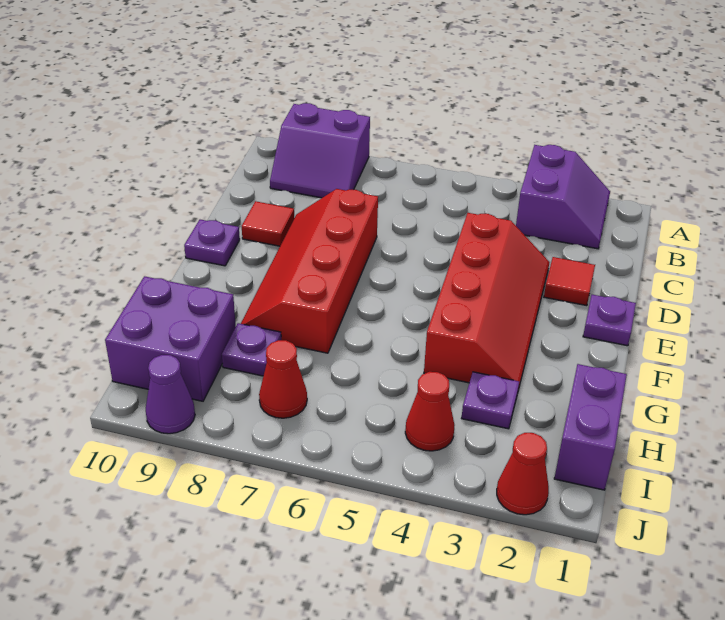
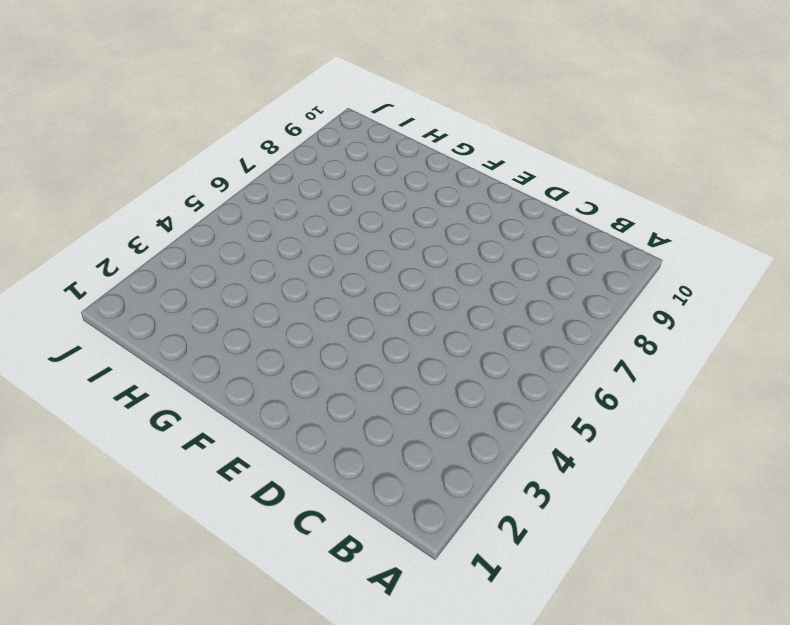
none -> purple 2x2 slope [516,145,610,249]
none -> purple 2x2 slope [270,103,370,198]
none -> red 1x1 tile [544,257,595,306]

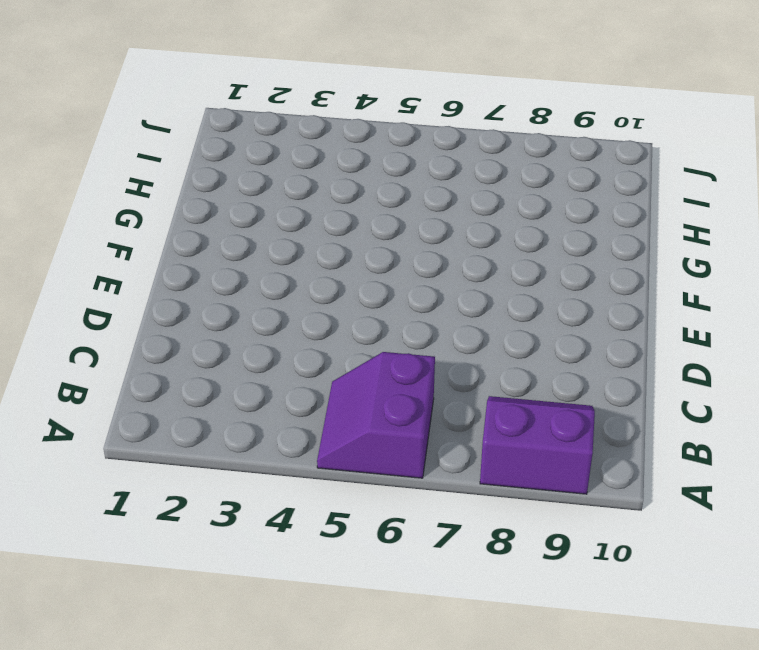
purple 2x2 slope [317,352,435,478] -> purple 2x2 slope moved to [516,145,610,249]
none -> red 1x1 tile [544,257,595,306]
none -> red 2x4 slope [424,213,549,390]
none -> red 2x4 slope [241,189,378,353]

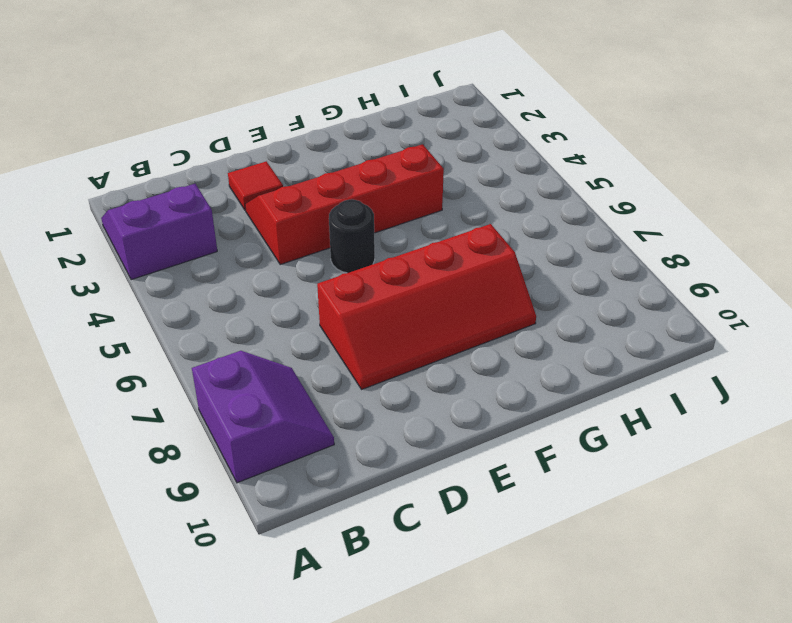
black 1x1 round brick [329,199,375,273] -> none
none -> red 1x1 tile [242,201,294,246]
none -> purple 1x1 plate [583,295,636,346]
none -> purple 1x1 plate [184,220,240,266]

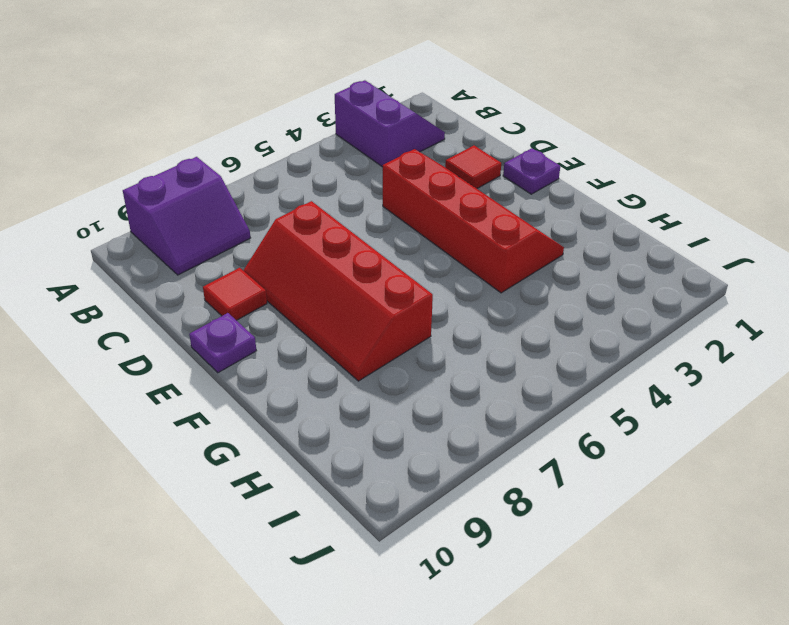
none -> purple 1x2 brick [554,364,627,490]
none -> purple 1x1 plate [462,372,519,429]
none -> purple 1x1 plate [222,323,281,376]

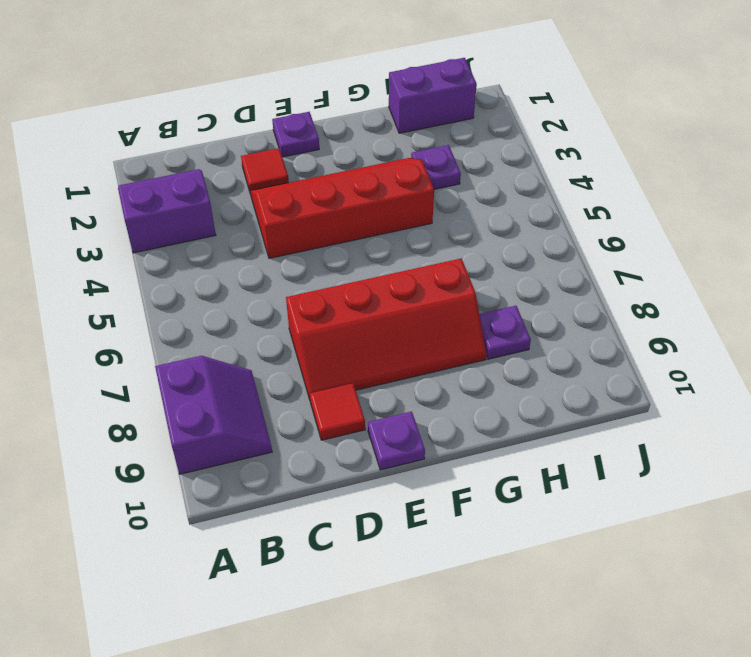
none -> purple 2x2 brick [105,276,236,401]
none -> red 1x1 cone [405,372,455,451]
none -> red 1x1 cone [259,340,307,418]

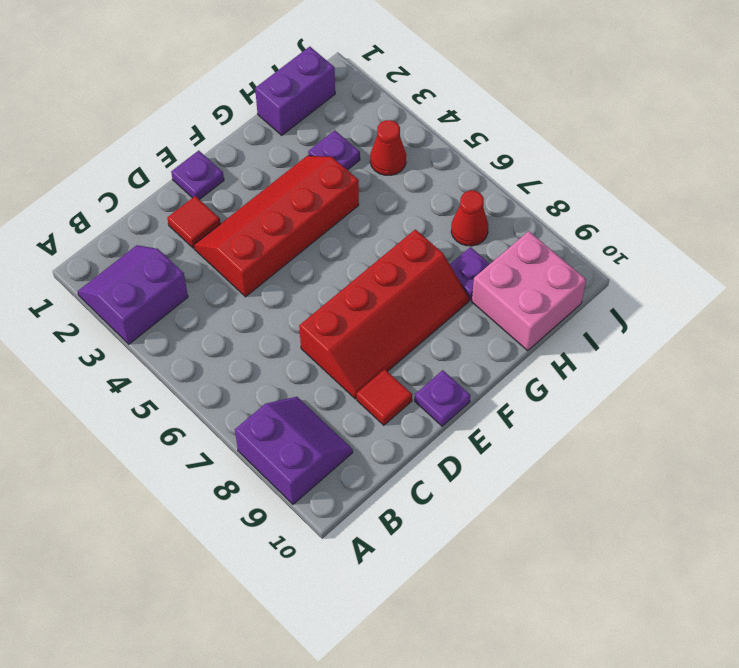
pink 2x2 brick [472,231,586,351] -> purple 2x2 brick [105,276,236,401]
none -> red 1x1 cone [497,433,549,515]
none -> purple 1x1 cone [146,355,195,434]

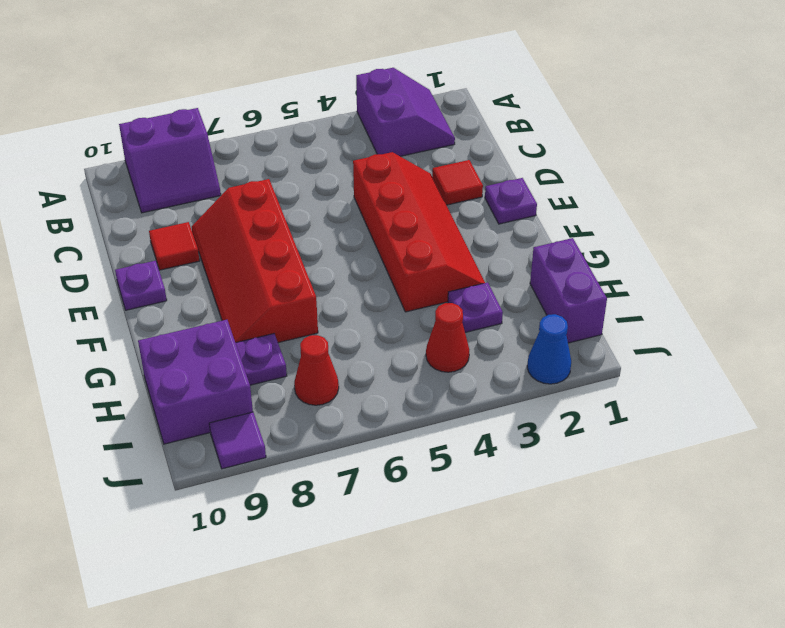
blue 1x1 cone [527,314,571,384] -> red 1x1 cone [497,433,549,515]
purple 1x1 tile [209,412,266,469] -> purple 1x1 cone [146,355,195,434]

